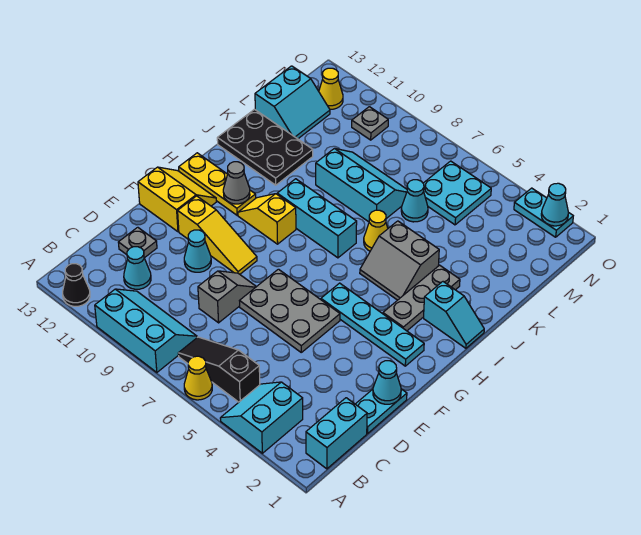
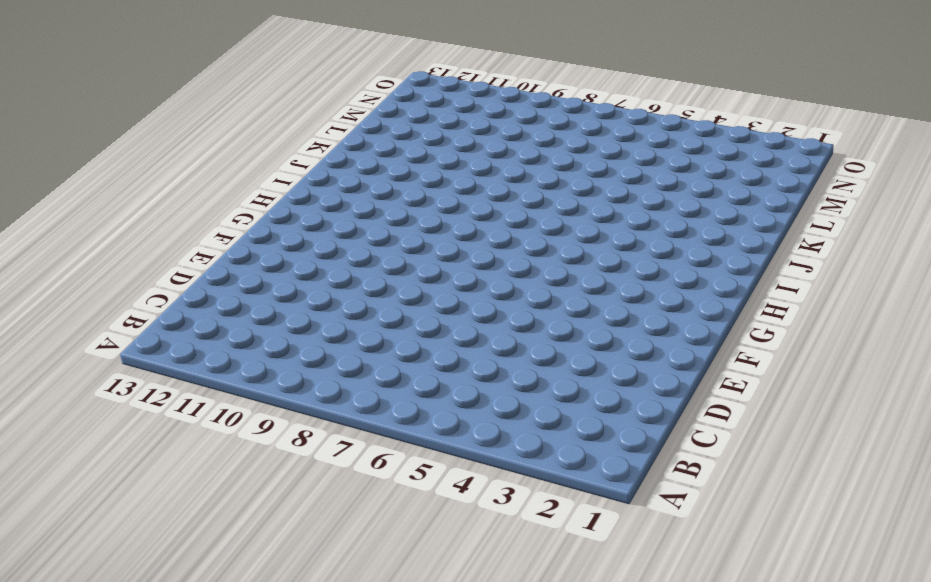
none -> cyan 2x2 slope [220,382,303,453]
none -> yellow 1x1 cone [184,356,212,400]
none -> cyan 2x3 slope [95,289,197,372]
none -> black 1x1 cone [63,264,90,306]

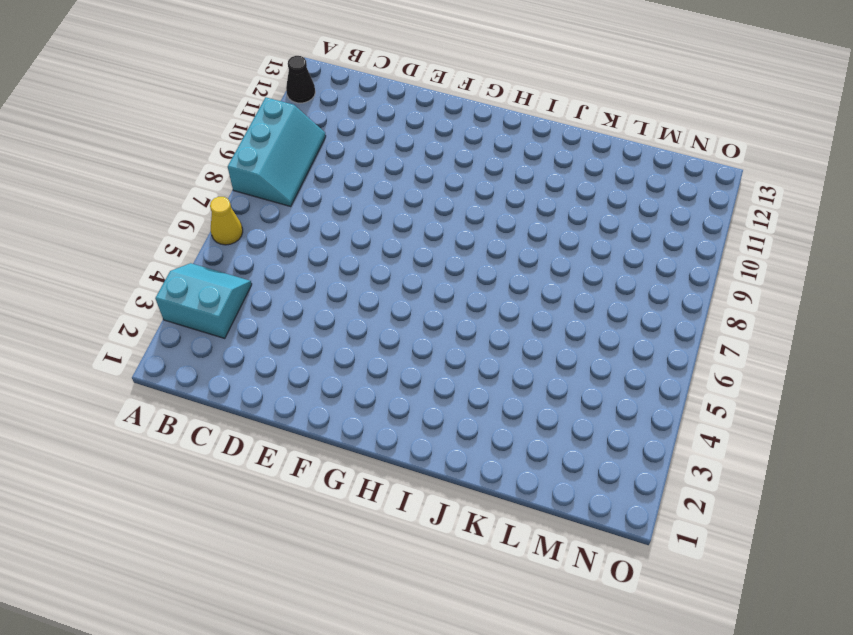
none -> cyan 1x2 brick [306,398,367,469]
none -> black 1x3 slope [178,337,260,402]
none -> cyan 1x1 cone [124,247,151,289]
none -> cyan 1x2 plate [356,389,407,433]

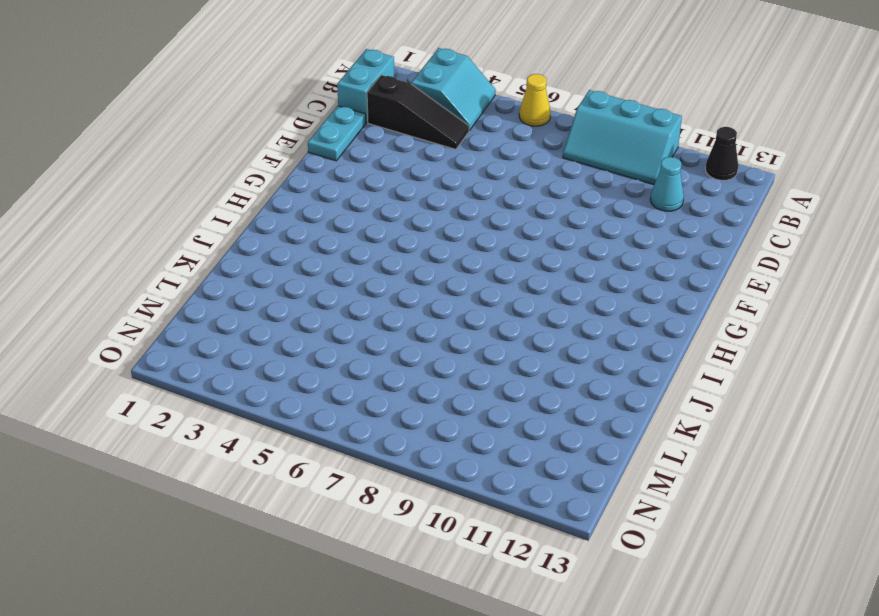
black 1x3 slope [367,75,469,149] -> black 1x3 slope moved to [178,337,260,402]
none -> grey 1x2 slope [198,271,256,323]
none -> grey 1x1 plate [118,227,157,258]
none -> grey 2x3 plate [240,269,340,352]
none -> cyan 1x1 cone [184,230,211,272]

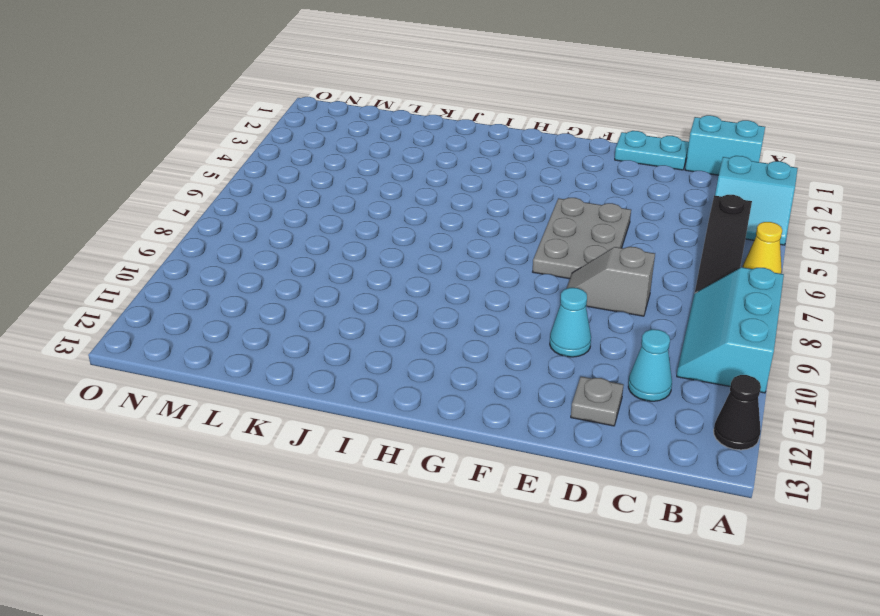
none -> yellow 1x3 slope [178,196,257,274]
none -> yellow 2x2 slope [138,167,216,232]
none -> cyan 1x4 plate [321,283,424,366]
none -> grey 1x3 plate [383,265,460,331]

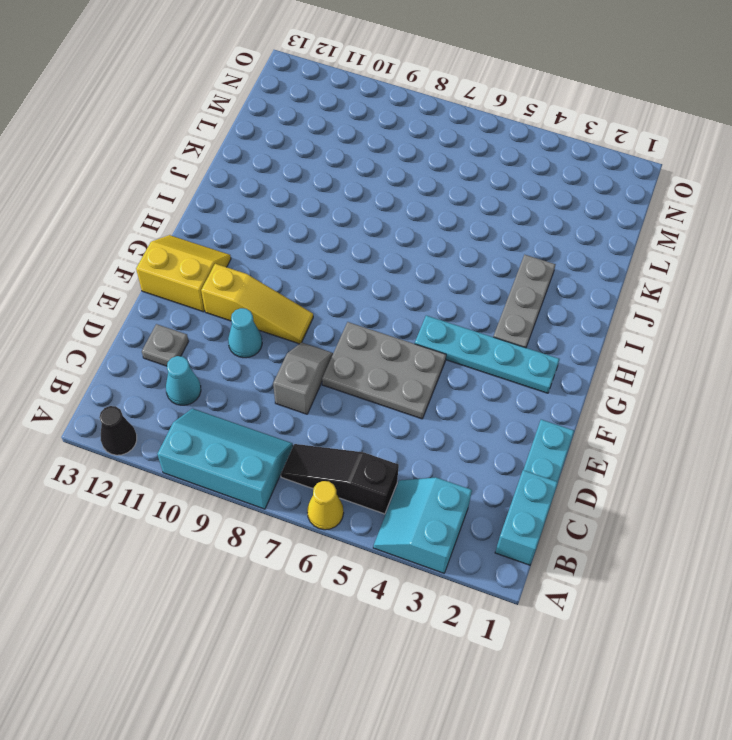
none -> yellow 1x2 slope [238,194,296,244]
none -> yellow 1x3 plate [179,153,256,215]
none -> cyan 1x2 slope [424,282,484,348]
none -> grey 2x2 slope [360,221,439,300]

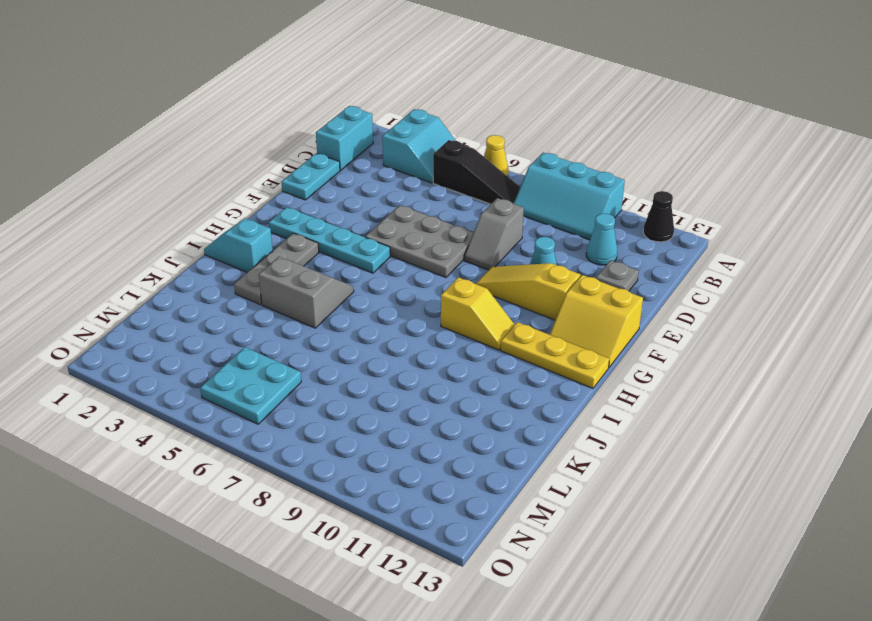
none -> cyan 1x3 brick [277,179,357,258]
none -> yellow 1x1 cone [364,210,388,251]
none -> black 2x3 plate [217,109,313,185]
none -> cyan 2x3 slope [316,148,407,222]

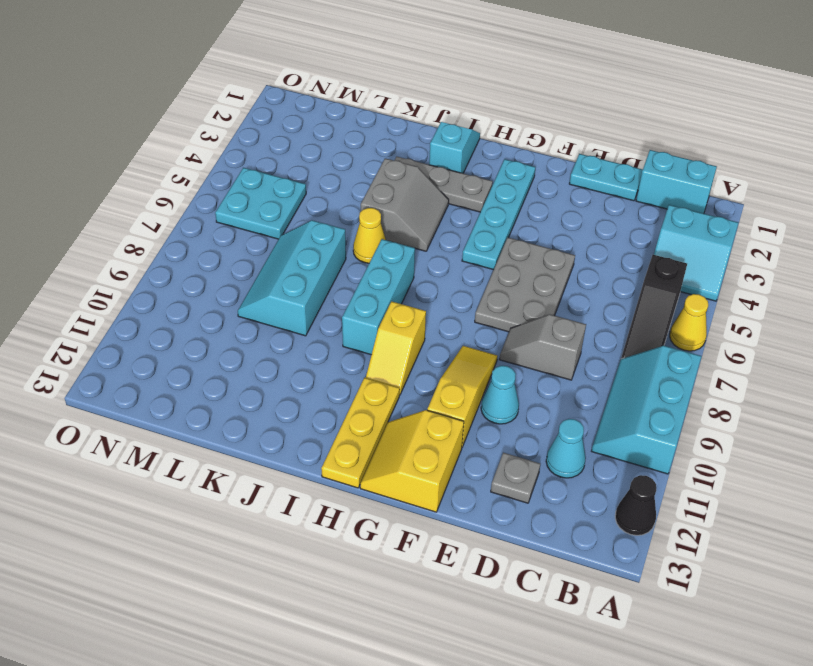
none -> black 2x3 plate [217,109,313,185]
none -> cyan 1x1 cone [401,180,428,222]
none -> cyan 2x2 slope [255,66,330,139]
none -> grey 1x1 plate [352,107,388,140]

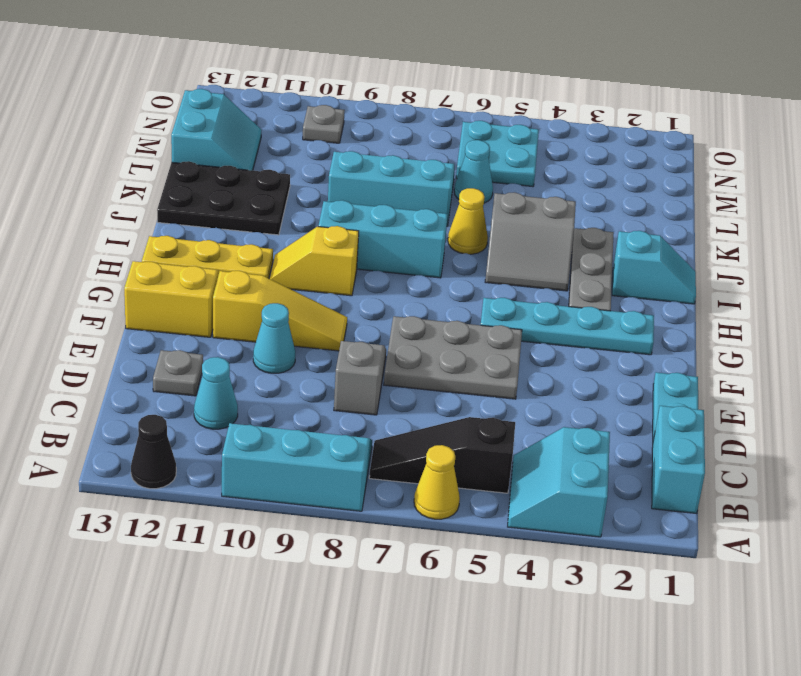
none -> yellow 1x1 cone [319,68,343,109]
none -> cyan 1x2 plate [514,188,573,237]
none -> cyan 1x1 cone [373,361,401,404]
none -> grey 1x1 cone [223,162,250,204]

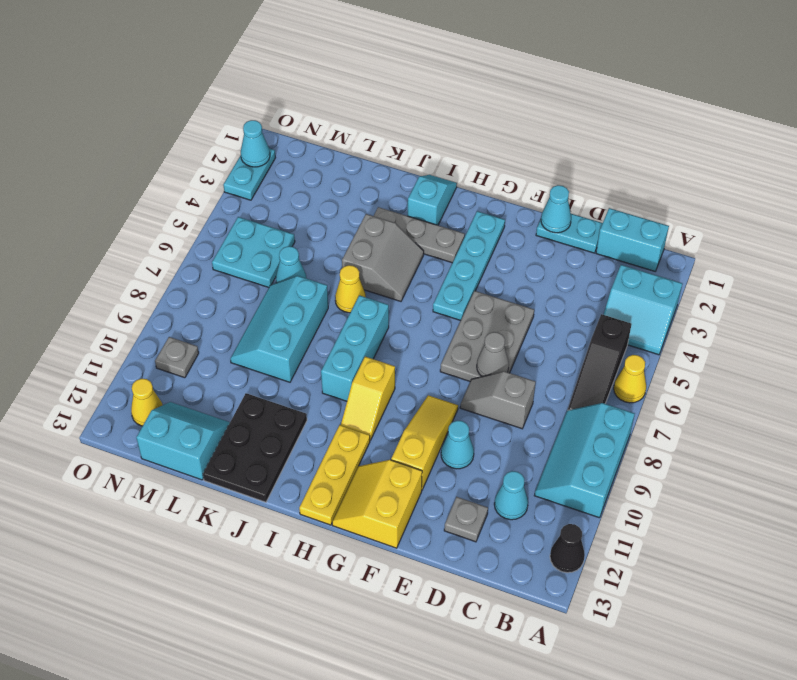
grey 1x1 cone [477,332,509,377] -> grey 1x1 cone moved to [223,162,250,204]

